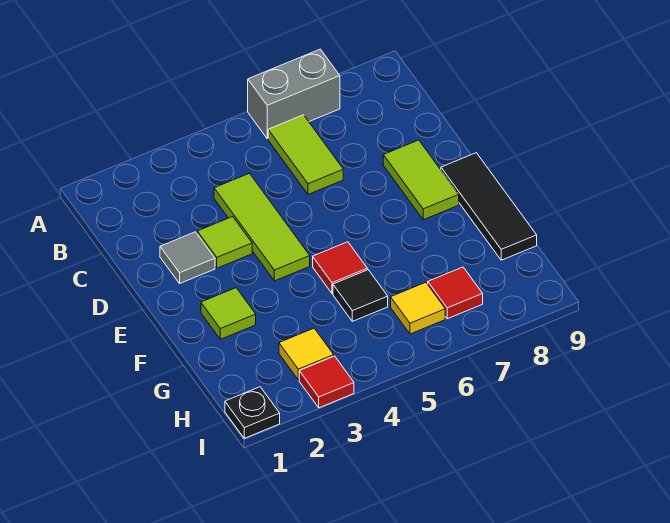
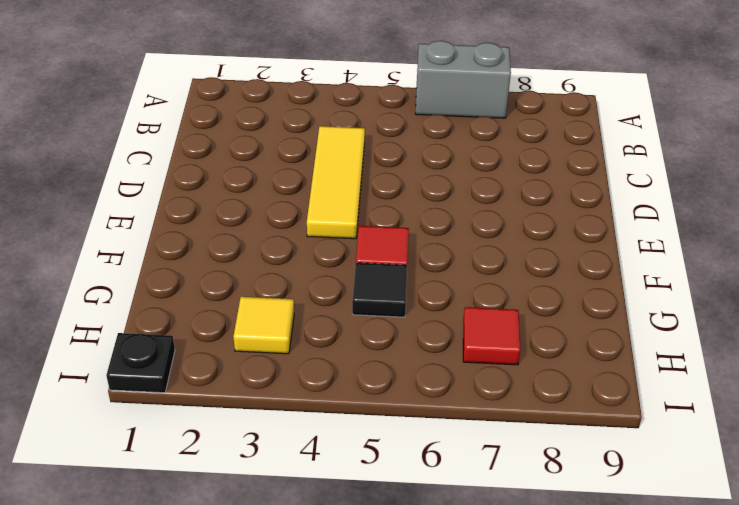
yellow 1x3 tile [307,126,365,239] -> lime 1x3 tile [214,173,310,281]
none -> lime 1x2 tile [268,115,343,194]
none -> grey 1x1 tile [160,232,215,283]
none -> lime 1x1 tile [197,217,252,268]

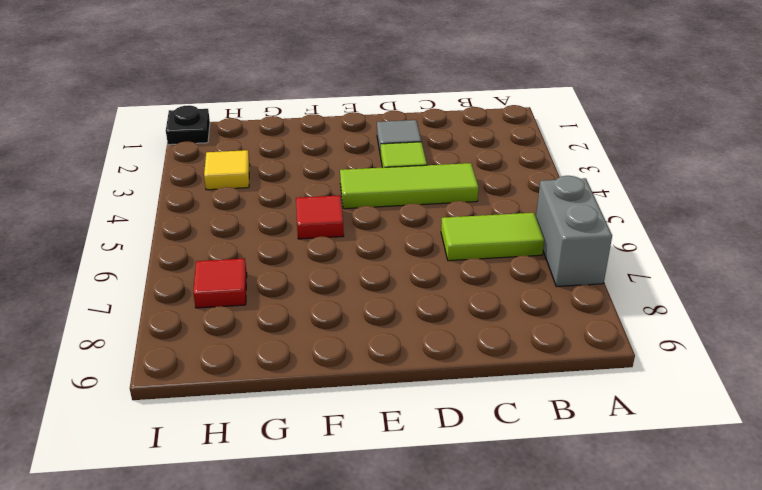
none -> lime 1x2 tile [383,140,459,220]
none -> black 1x3 tile [441,153,537,260]
none -> lime 1x1 tile [201,288,256,339]

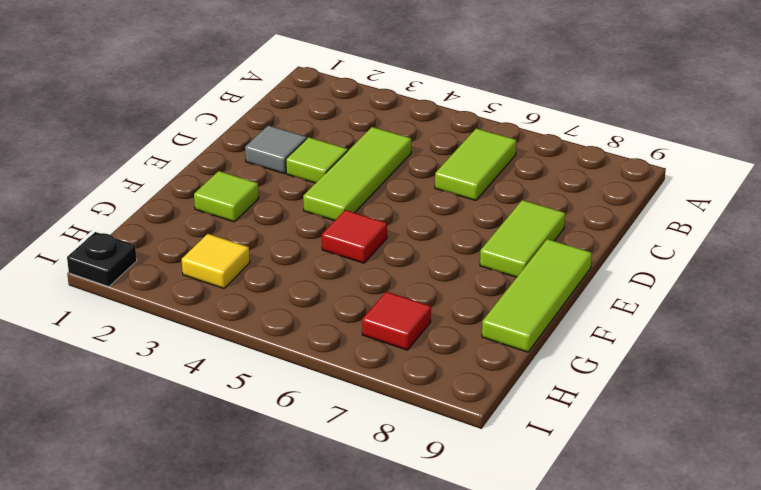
lime 1x3 tile [482,239,592,352] -> black 1x3 tile [441,153,537,260]
none -> grey 1x2 brick [248,49,340,139]
none -> black 1x1 tile [333,270,388,321]
none -> yellow 1x1 tile [391,282,445,334]

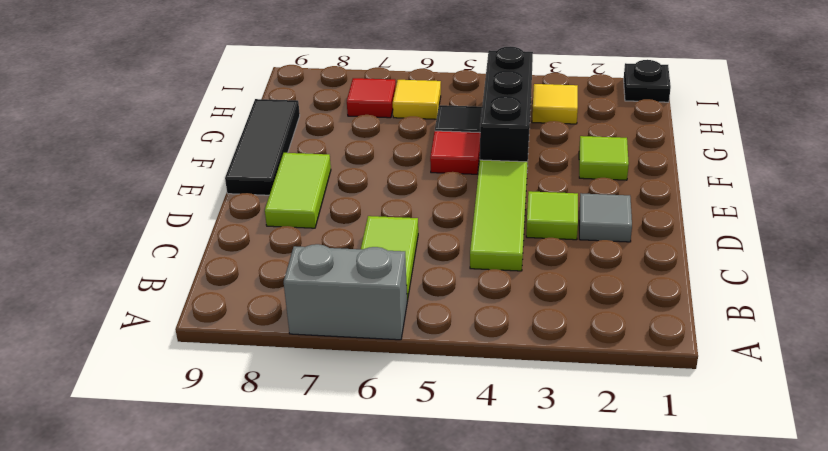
black 1x3 brick [480,47,533,166] -> none
none -> red 1x1 tile [299,356,354,408]

